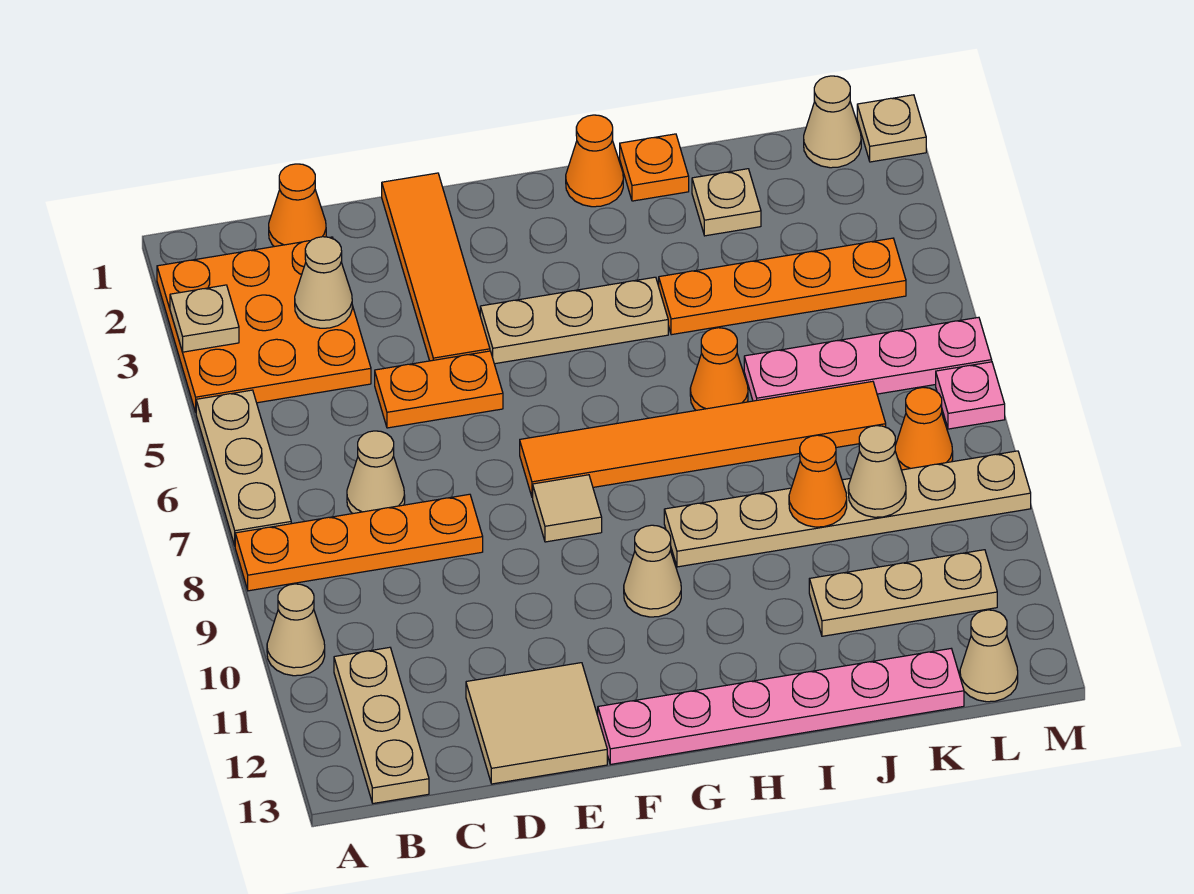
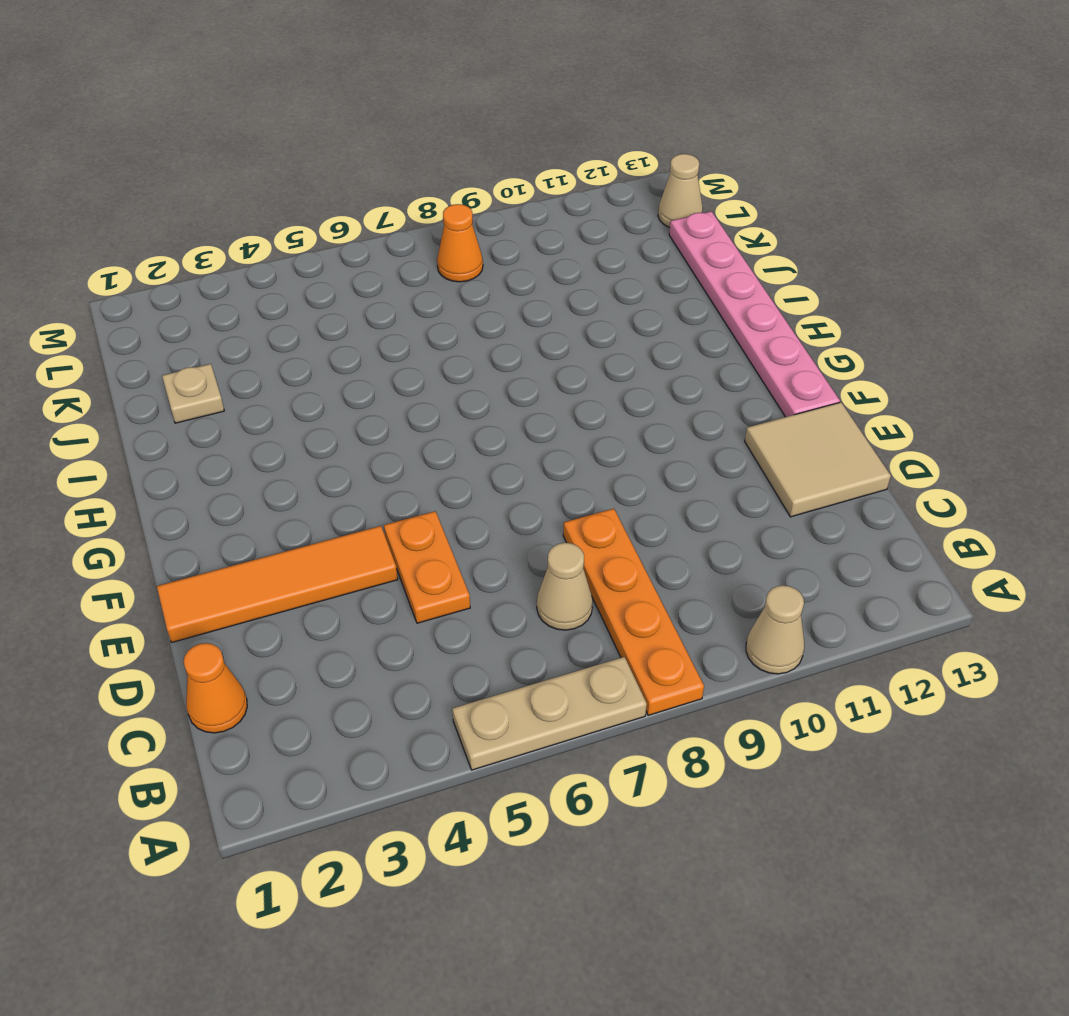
none -> orange 3x3 plate [157,237,371,412]
none -> tan 1x3 plate [334,647,429,803]
none -> tan 1x3 plate [480,277,668,364]
none -> orange 1x6 tile [520,381,886,497]

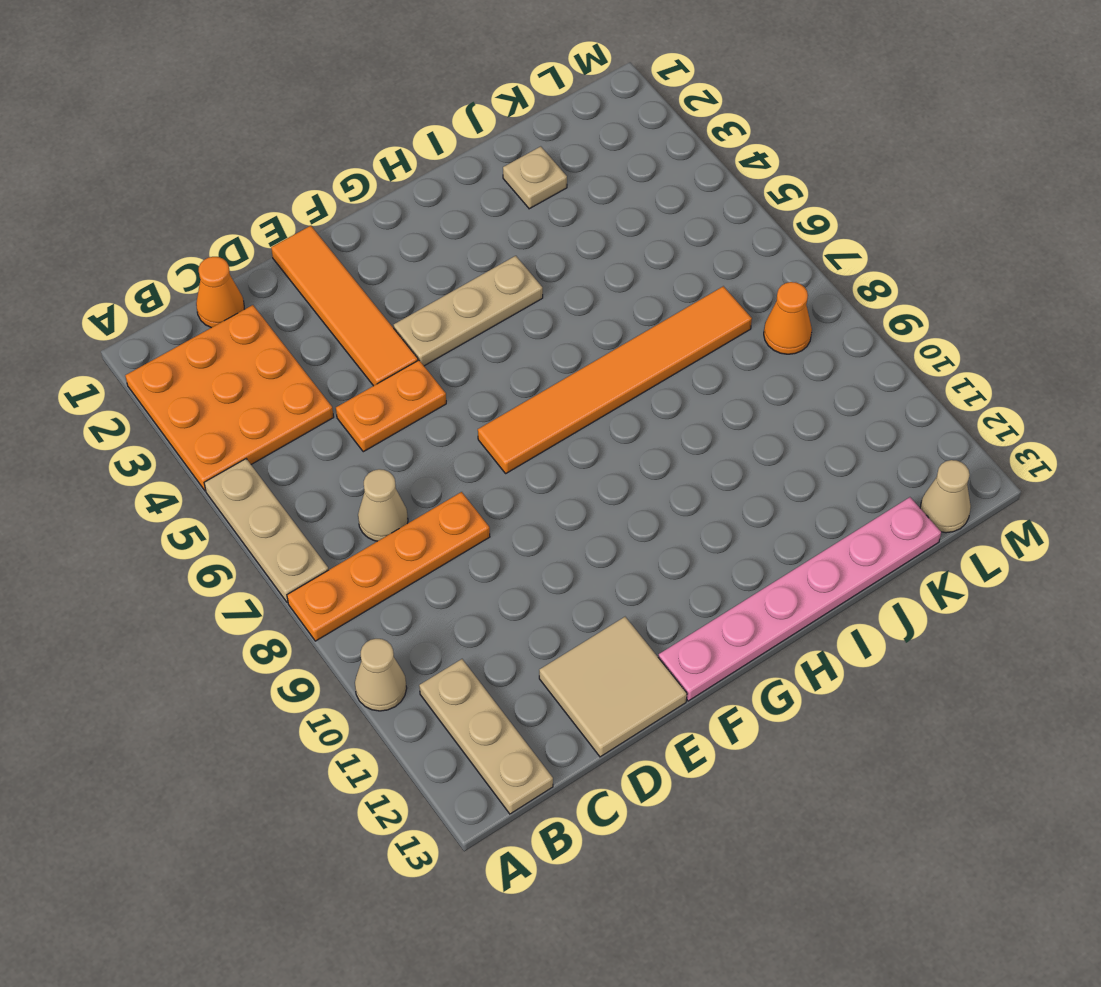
none -> tan 1x1 tile [533,475,602,542]
none -> tan 1x1 cone [624,525,681,617]
none -> orange 1x1 cone [566,115,623,207]
none -> tan 1x6 plate [664,451,1031,567]

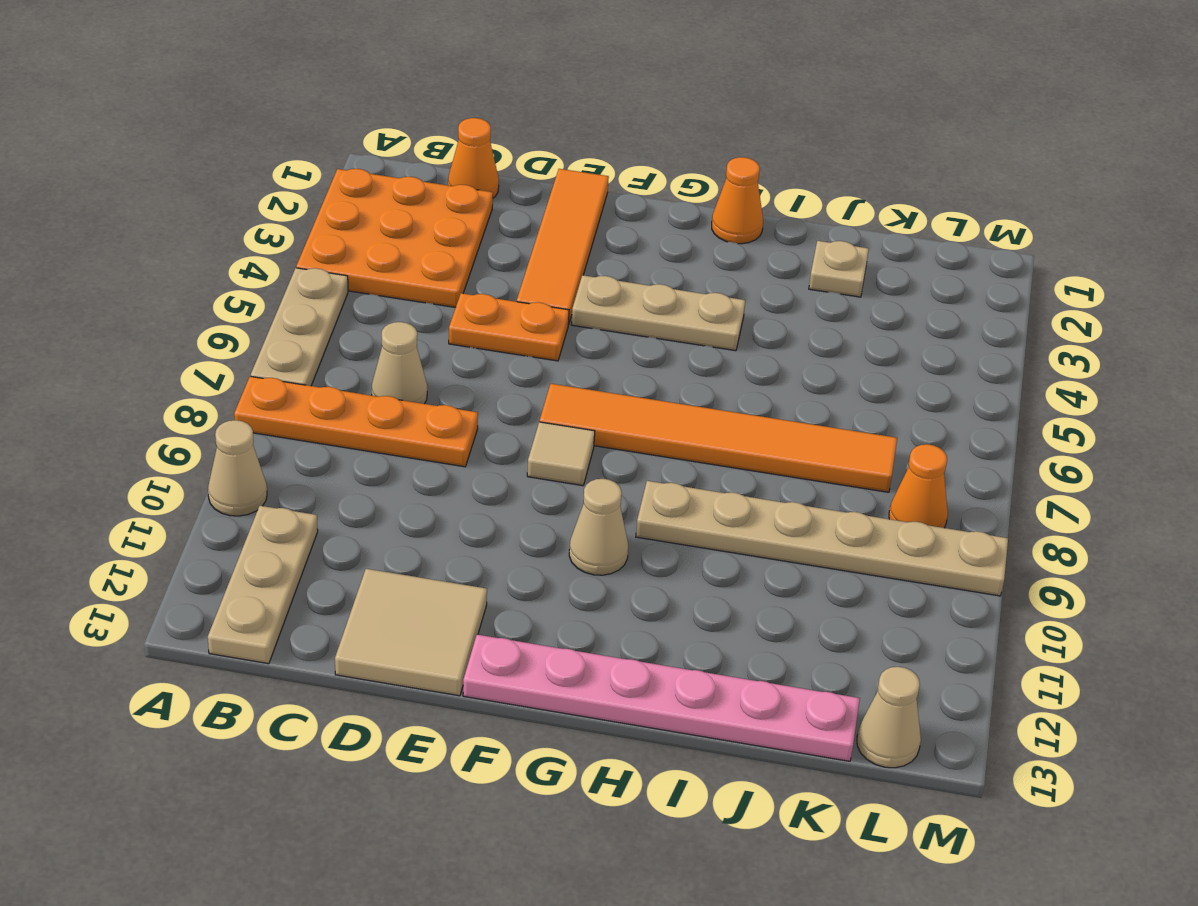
none -> orange 1x1 plate [620,134,689,201]
none -> orange 1x4 plate [659,238,906,335]
none -> orange 1x1 cone [690,328,748,410]
none -> pink 1x4 plate [744,317,992,401]

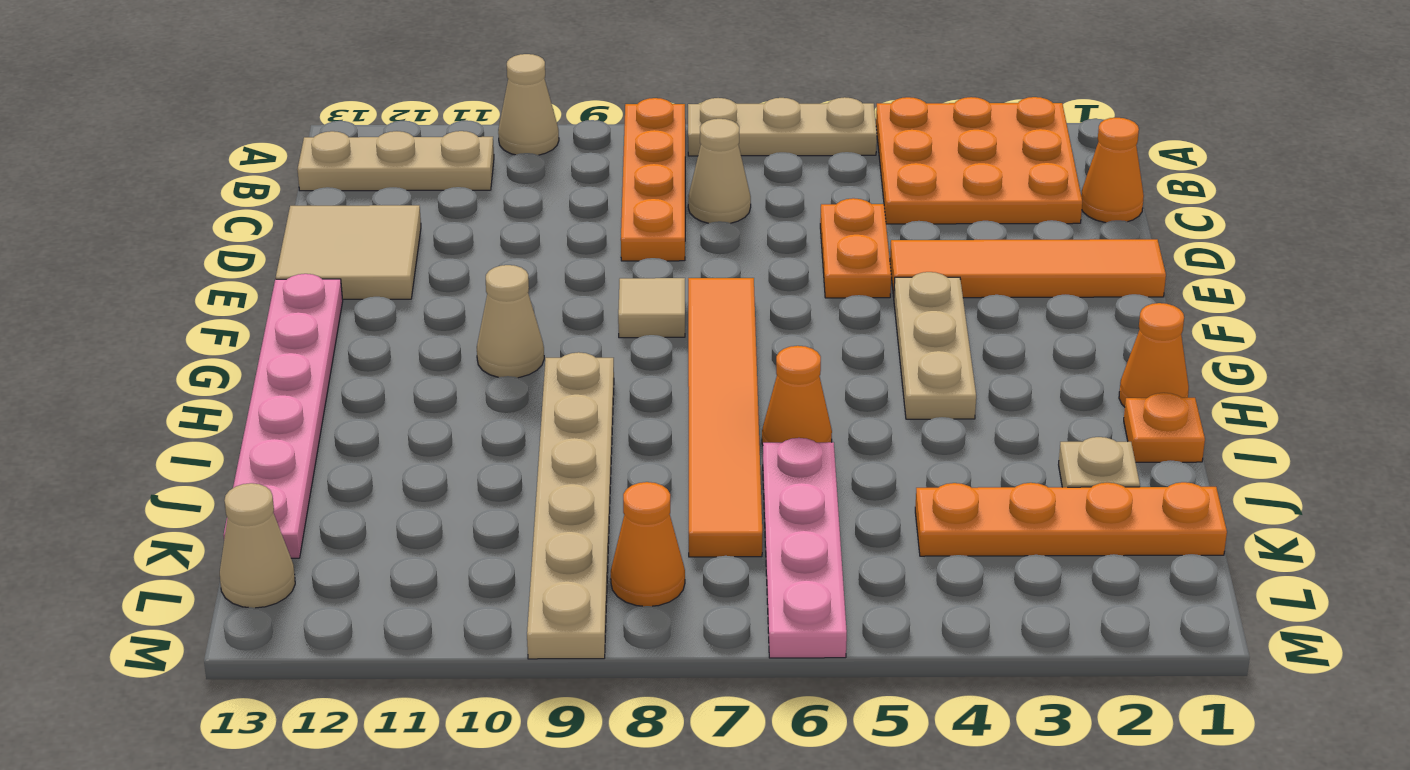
orange 1x4 plate [915,482,1227,556] -> orange 1x4 plate turned to [659,238,906,335]
none -> tan 1x3 plate [809,550,997,636]
none -> tan 1x1 cone [804,76,861,168]
none -> tan 1x1 plate [857,95,926,162]
none -> pink 1x1 plate [936,362,1005,429]

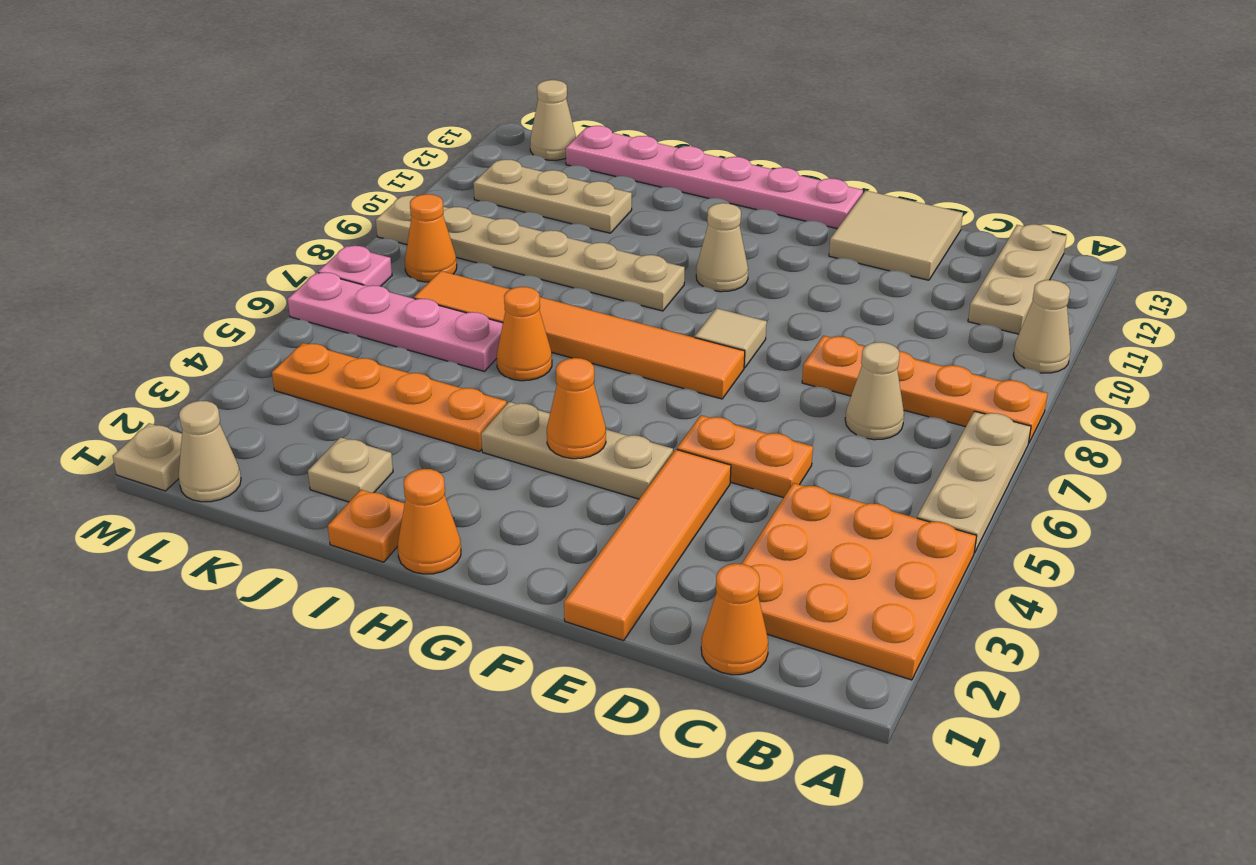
orange 1x1 cone [547,358,606,459] -> orange 1x1 cone moved to [789,435,847,527]
none -> tan 1x1 plate [170,285,239,352]
none -> tan 1x1 cone [295,237,352,328]
none -> tan 1x1 cone [848,426,906,517]

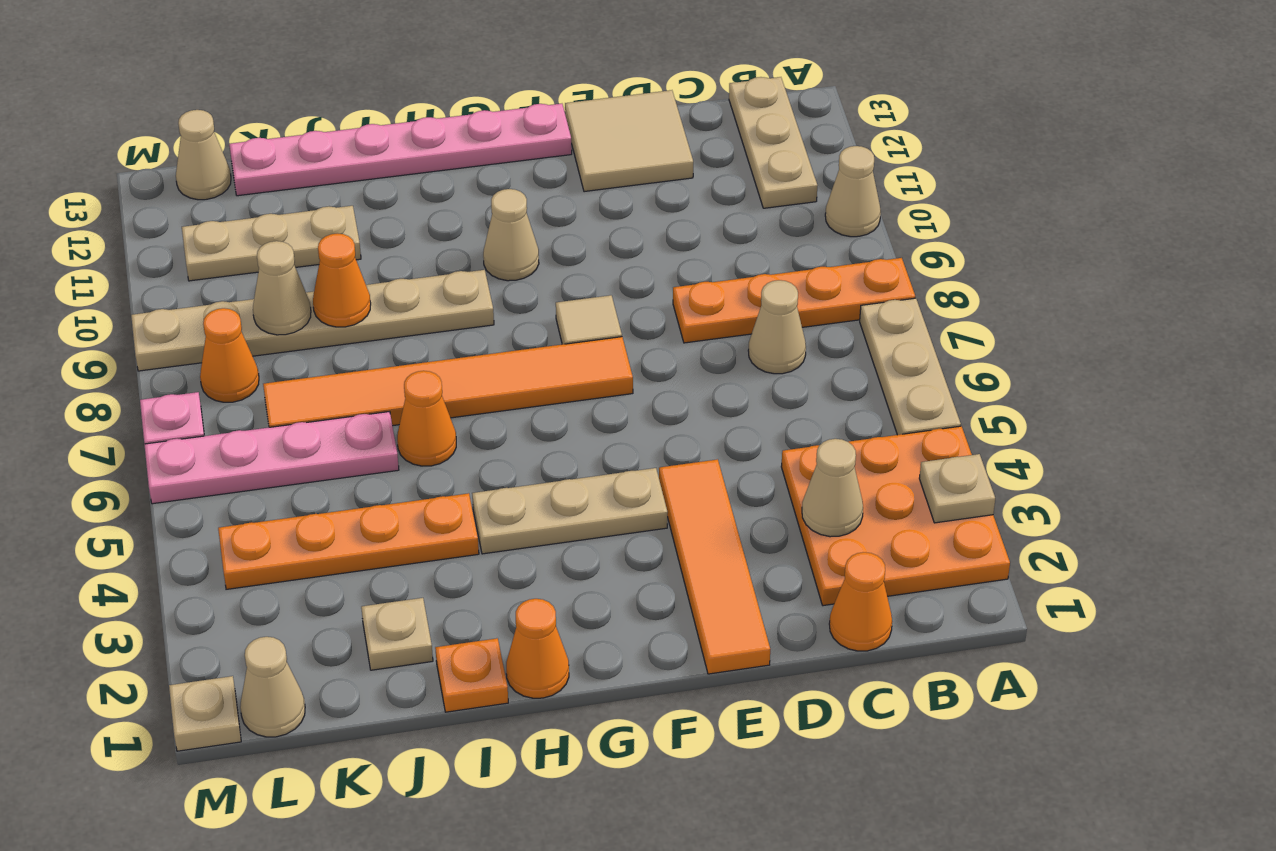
none -> orange 1x2 plate [375,351,503,428]

